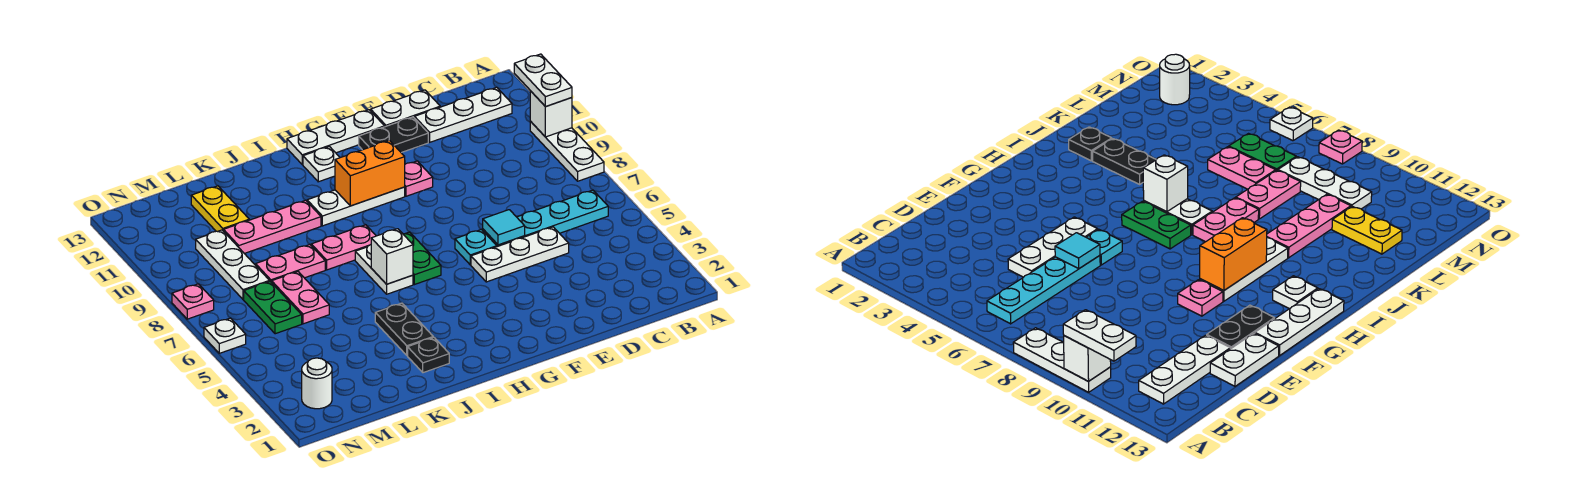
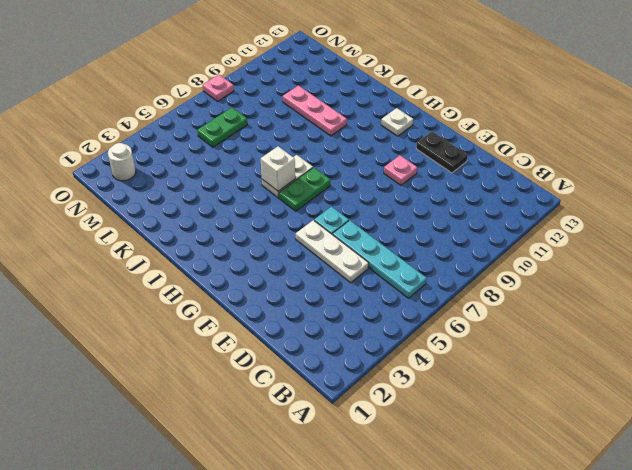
none -> white 1x3 plate [530,121,604,181]
none -> white 1x3 plate [415,87,512,142]
none -> white 1x2 plate [371,90,440,127]
none -> white 1x3 plate [287,110,385,165]

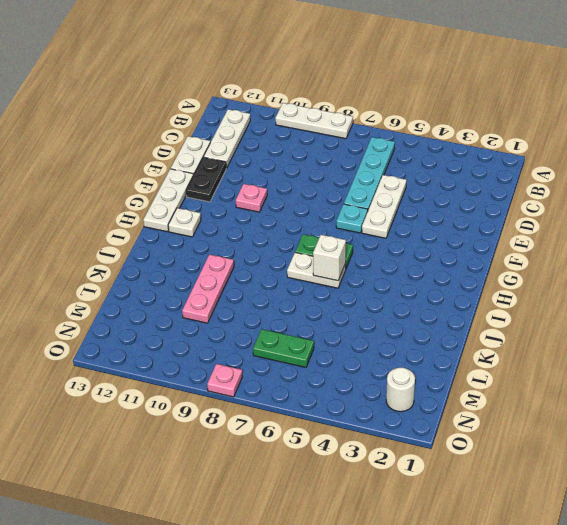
none -> white 1x3 plate [307,187,405,226]
none -> pink 1x2 plate [311,225,376,270]
none -> black 1x1 plate [408,337,449,373]
none -> black 1x2 plate [375,303,433,355]

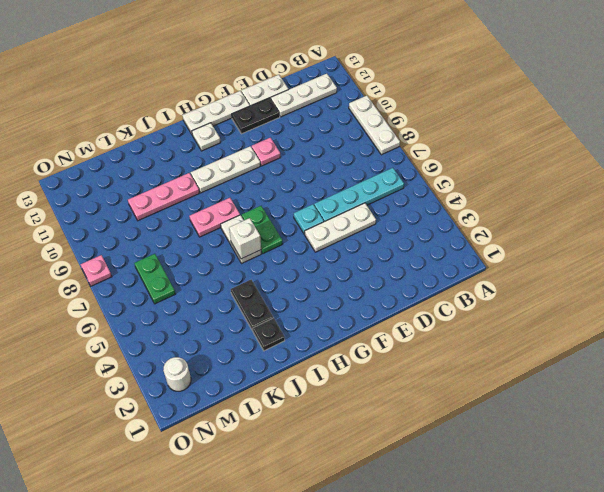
none -> pink 1x2 plate [256,245,325,283]
none -> pink 1x2 plate [272,272,329,324]
none -> yellow 1x2 plate [191,186,249,232]
none -> white 1x3 plate [196,230,270,299]

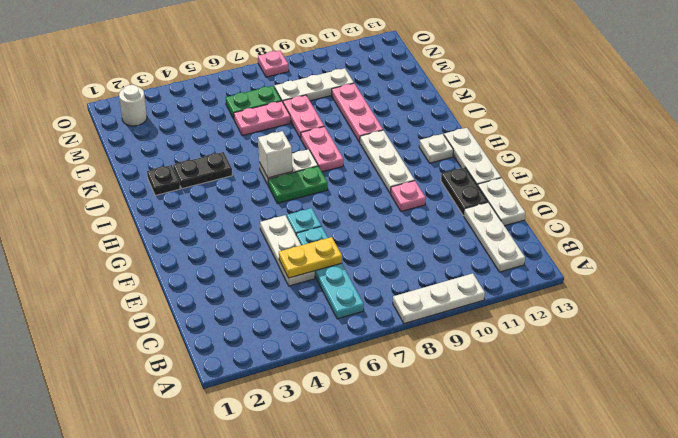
yellow 1x2 plate [279,237,342,278] -> yellow 1x2 plate moved to [191,186,249,232]
none -> white 1x1 plate [204,318,246,353]
none -> white 1x1 brick [530,91,572,137]
none -> cyan 1x1 tile [483,210,525,245]
none -> orange 1x2 brick [335,140,405,206]

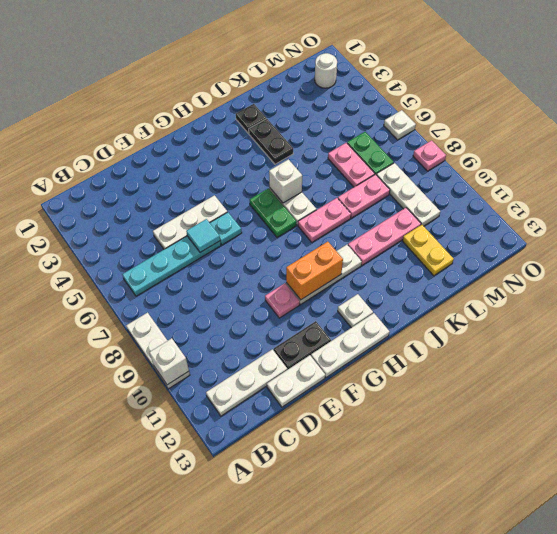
none -> white 1x2 plate [514,54,572,107]

